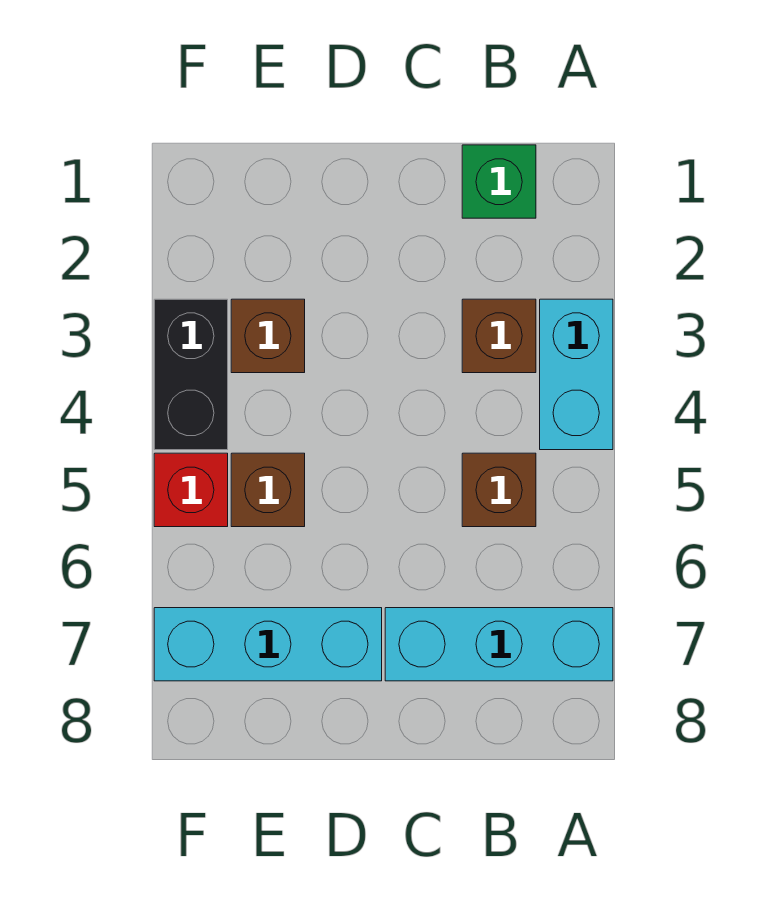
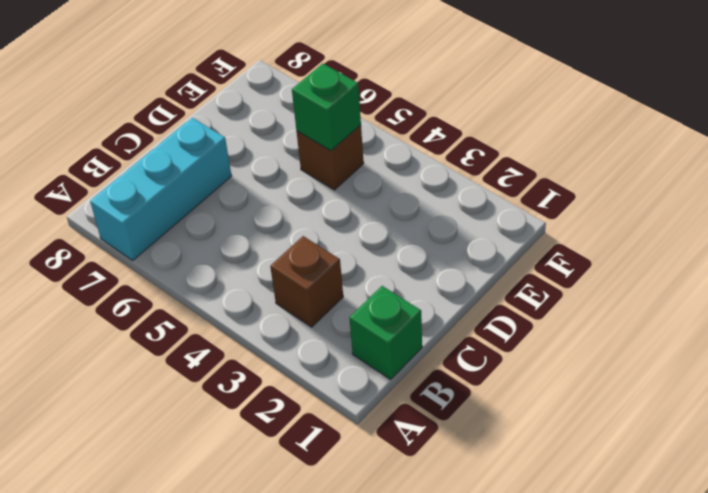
green 1x1 brick [292,63,361,151] -> none
none -> cyan 1x2 brick [540,299,613,450]
none -> brown 1x1 brick [462,453,536,527]

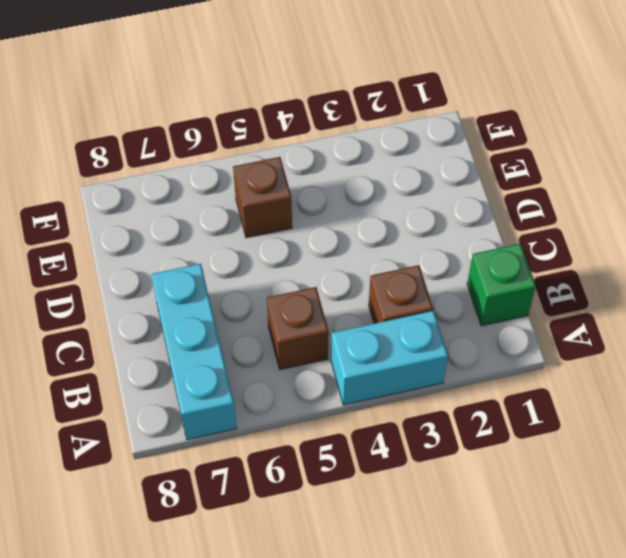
none -> cyan 1x3 brick [154,608,382,681]
none -> brown 1x1 brick [231,299,305,373]

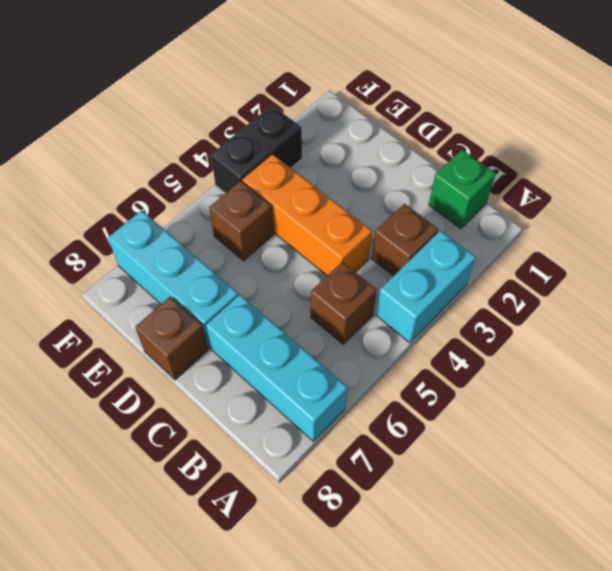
orange 1x3 brick [242,154,372,275] -> none
brown 1x1 brick [135,297,208,380] -> brown 1x1 brick moved to [231,299,305,373]
none -> red 1x1 brick [154,453,228,527]

